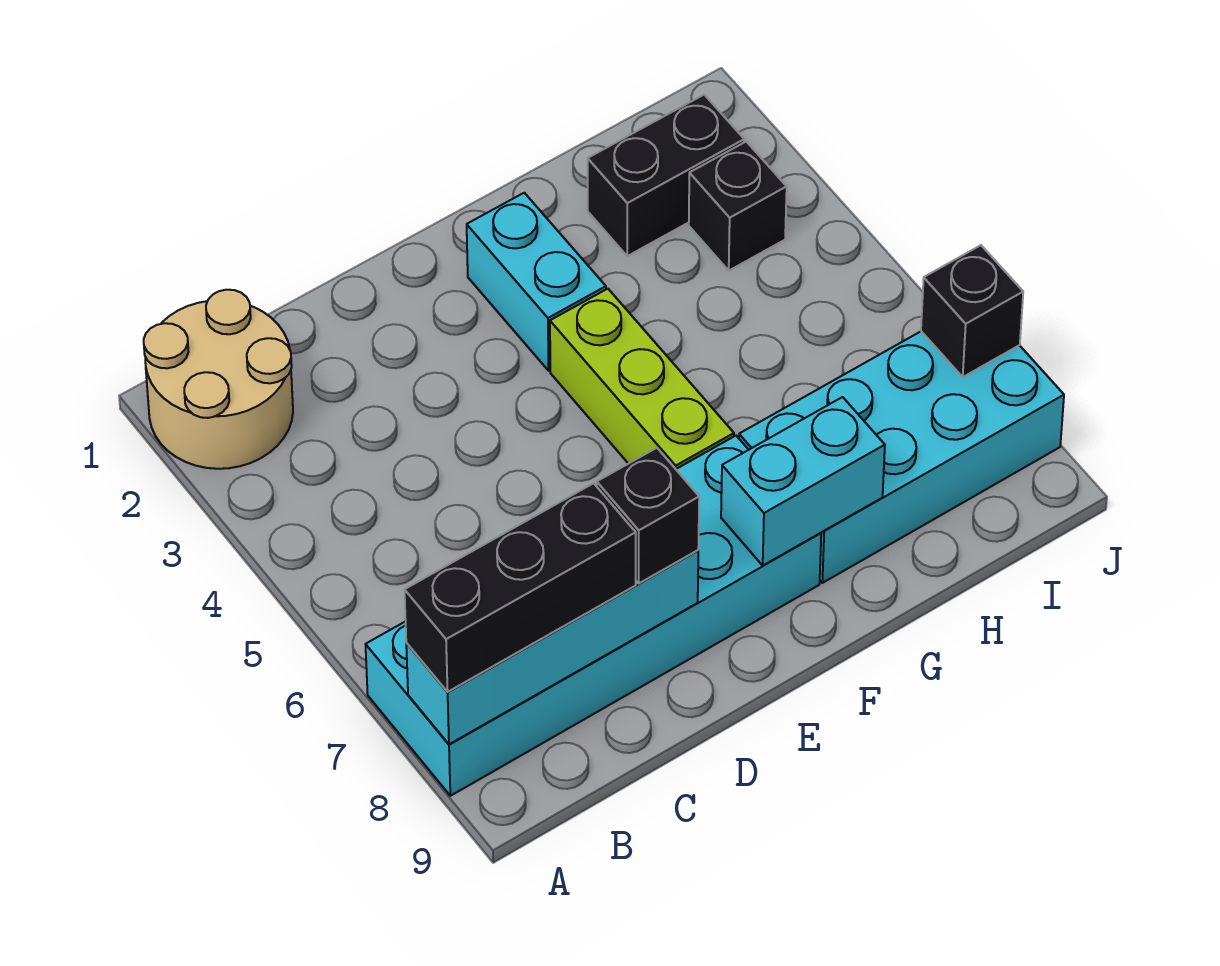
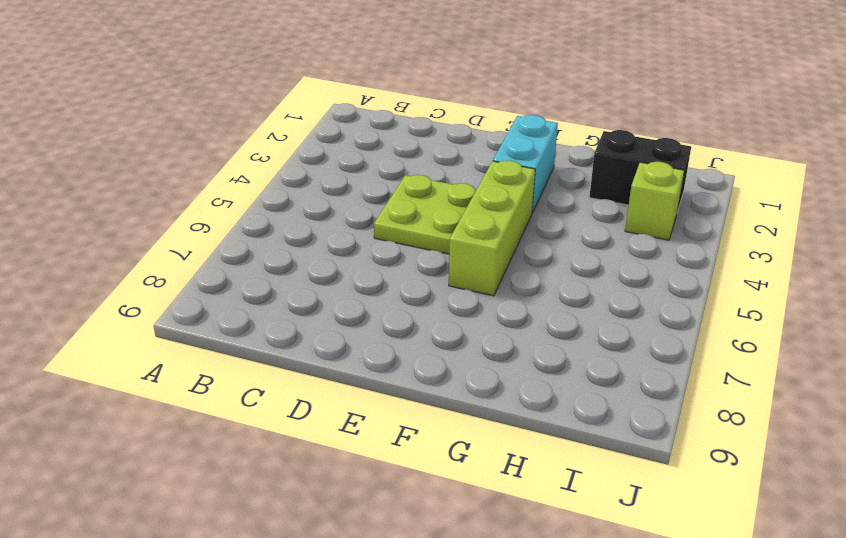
lime 2x2 plate [374,175,477,254] -> none
lime 1x1 brick [625,162,684,240] -> black 1x1 brick [689,142,787,271]
none -> tan 2x2 round brick [144,290,293,469]
none -> cyan 2x6 brick [366,436,821,796]
none -> cyan 2x4 brick [739,331,1064,583]

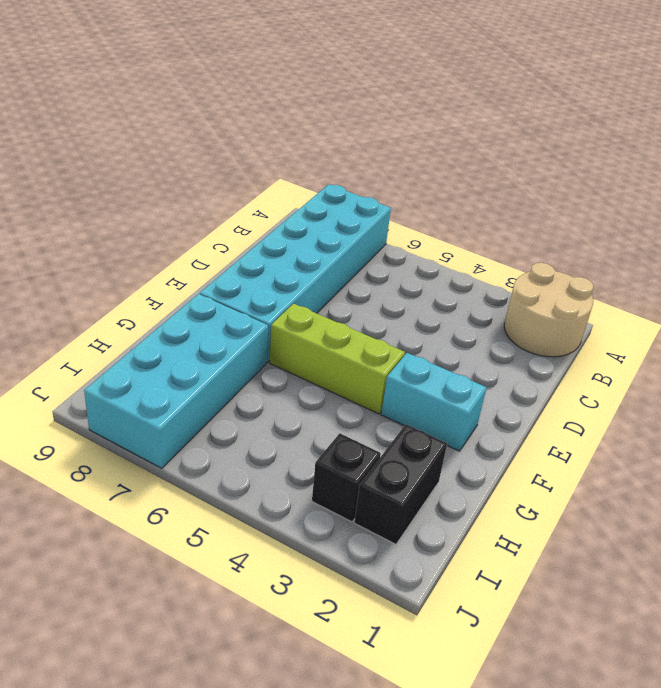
none -> cyan 1x4 brick [406,550,698,744]
none -> cyan 1x2 brick [721,397,885,565]
none -> black 1x1 brick [921,245,1023,377]

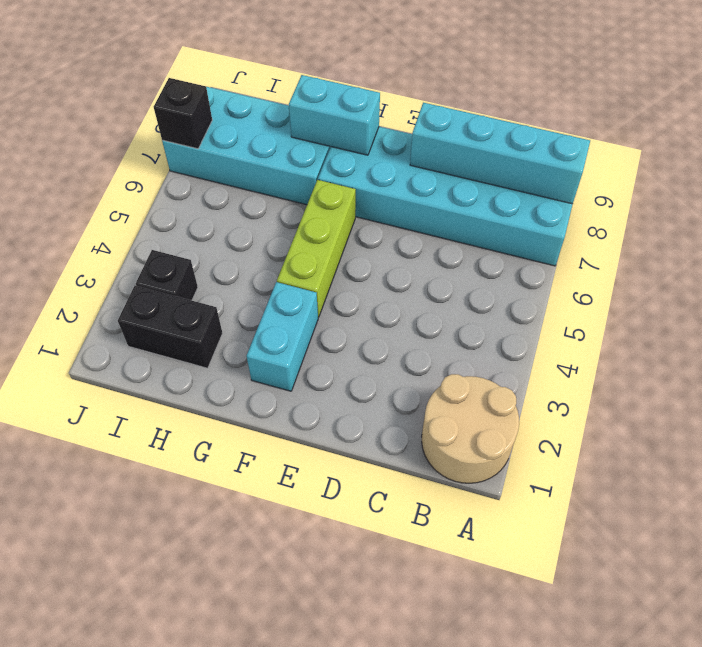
none -> black 1x3 brick [405,483,636,692]
none -> black 1x1 brick [597,448,699,583]

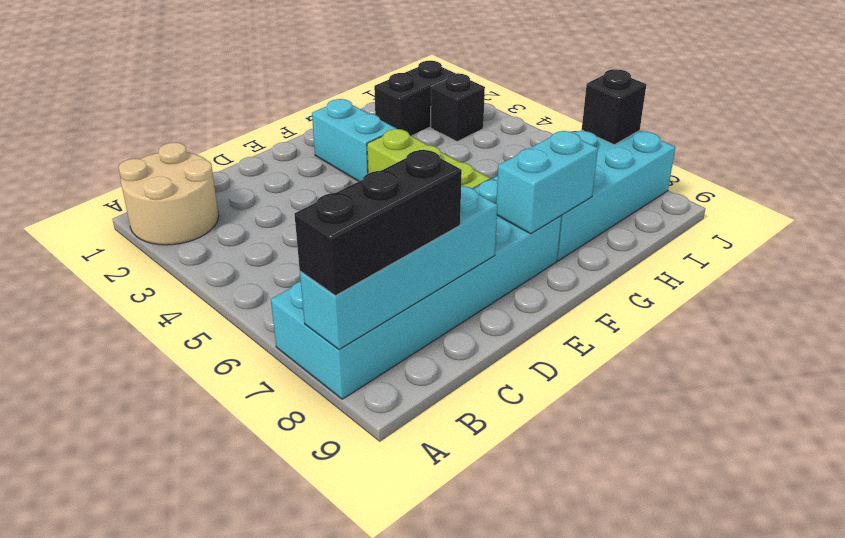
none -> black 1x1 brick [597,448,699,583]

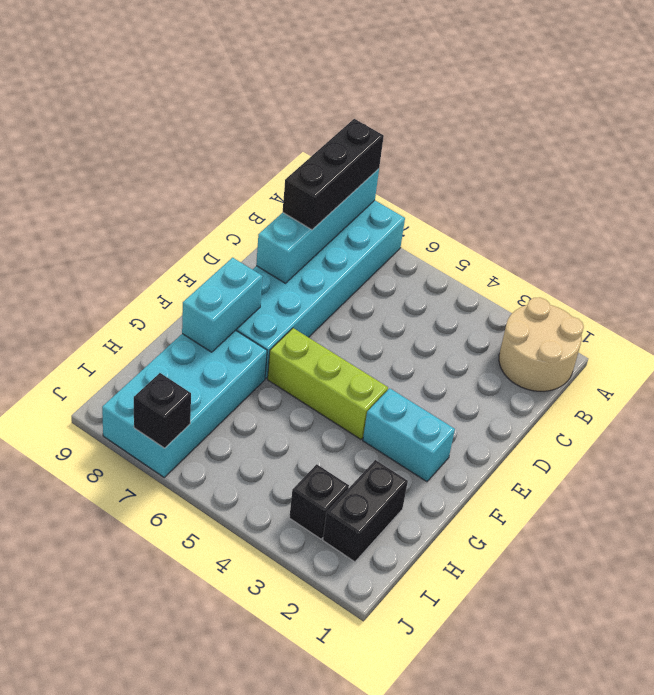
none -> black 1x1 brick [597,448,699,583]

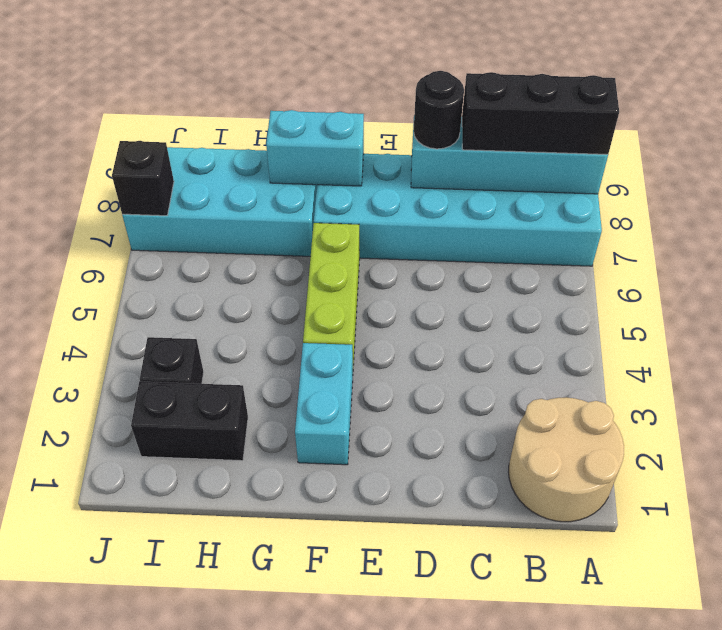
black 1x1 round brick [414,71,464,149] -> black 1x1 brick [597,448,699,583]

